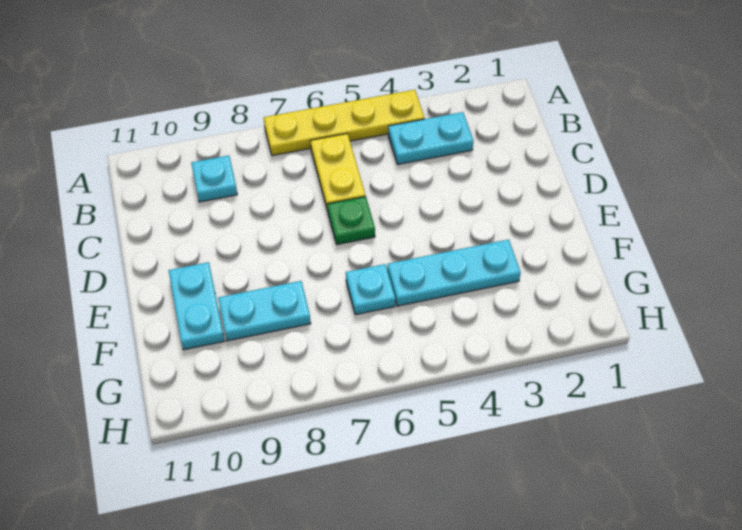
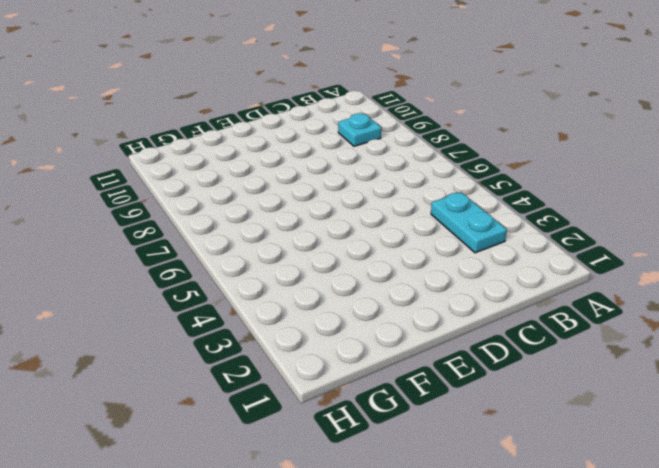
none -> yellow 1x4 plate [264,90,424,156]
none -> yellow 1x2 plate [311,134,365,211]

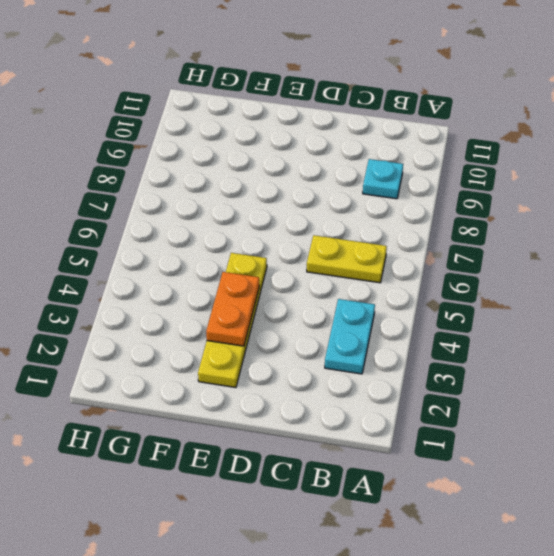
yellow 1x4 plate [198,253,267,388] -> yellow 1x4 plate moved to [264,90,424,156]
orange 1x2 plate [206,272,259,346] -> none
none -> green 1x1 plate [328,196,375,245]
none -> cyan 1x2 plate [168,262,224,350]

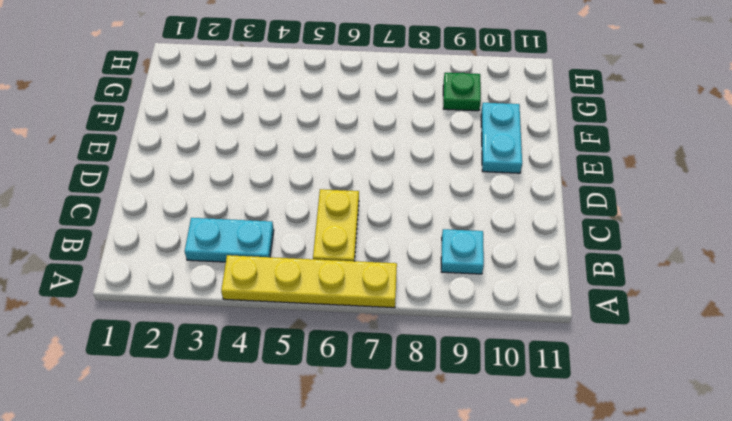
green 1x1 plate [443,73,481,111] -> green 1x1 plate moved to [328,196,375,245]
none -> cyan 1x3 plate [387,240,521,306]
none -> cyan 1x1 plate [346,264,395,315]

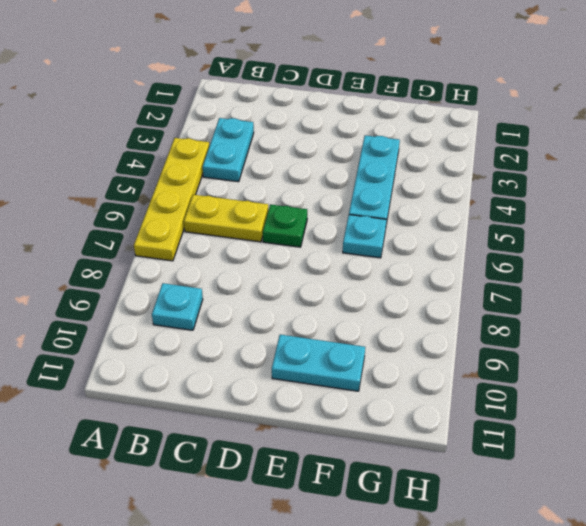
none -> cyan 1x2 plate [218,281,311,341]

